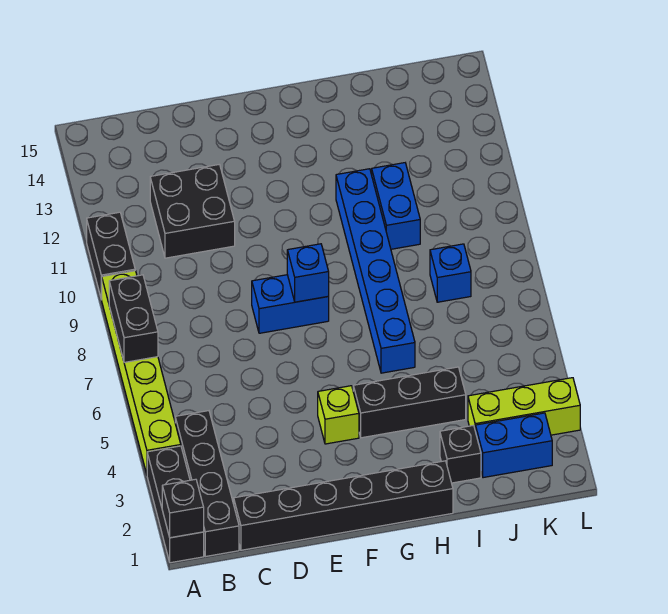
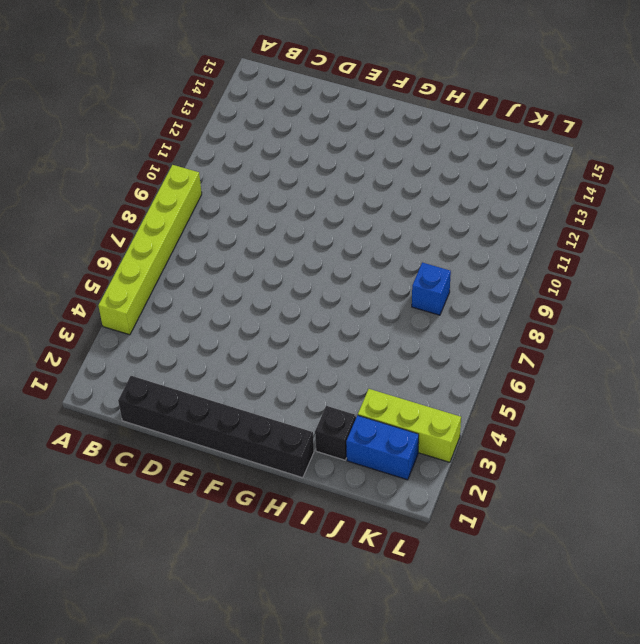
none -> black 1x3 brick [147,446,204,563]
none -> black 1x2 brick [87,212,135,300]
none -> black 1x4 brick [175,411,239,557]

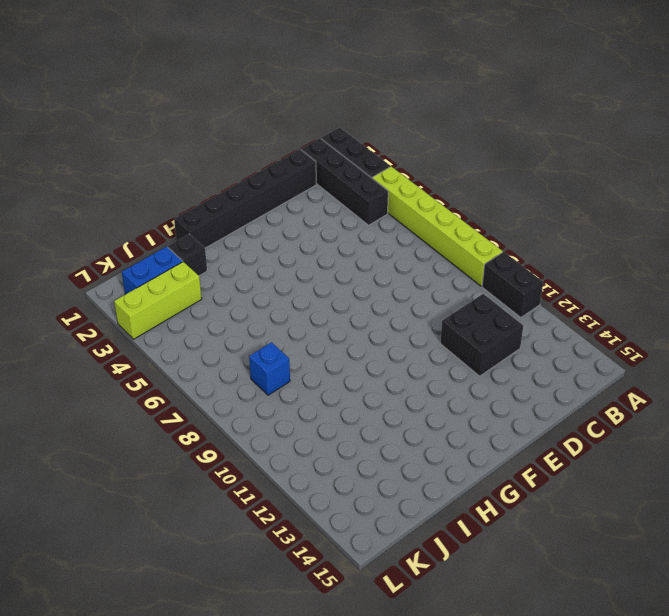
none -> blue 1x2 brick [252,275,329,333]
none -> lime 1x1 brick [318,386,359,444]
none -> black 1x3 brick [353,367,466,438]

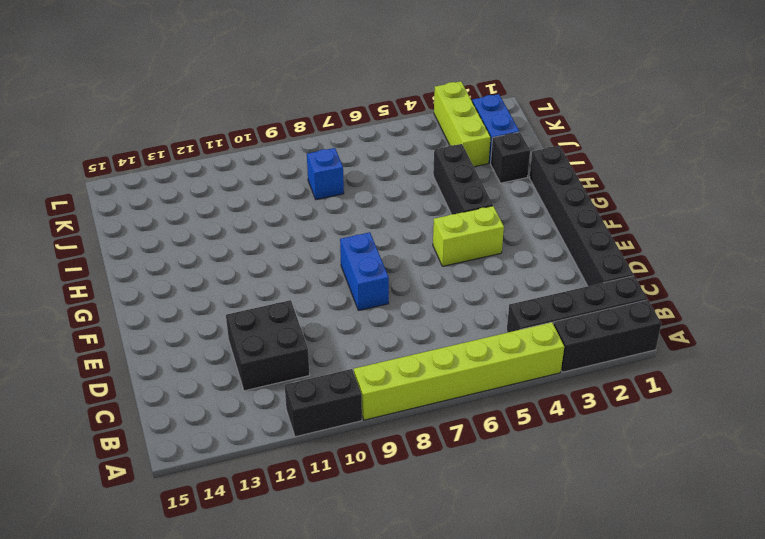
lime 1x2 brick [433,206,504,266] -> lime 1x1 brick [318,386,359,444]
none -> blue 1x6 brick [336,169,415,373]
none -> blue 1x2 brick [372,163,420,249]
none -> black 1x1 brick [162,479,204,538]

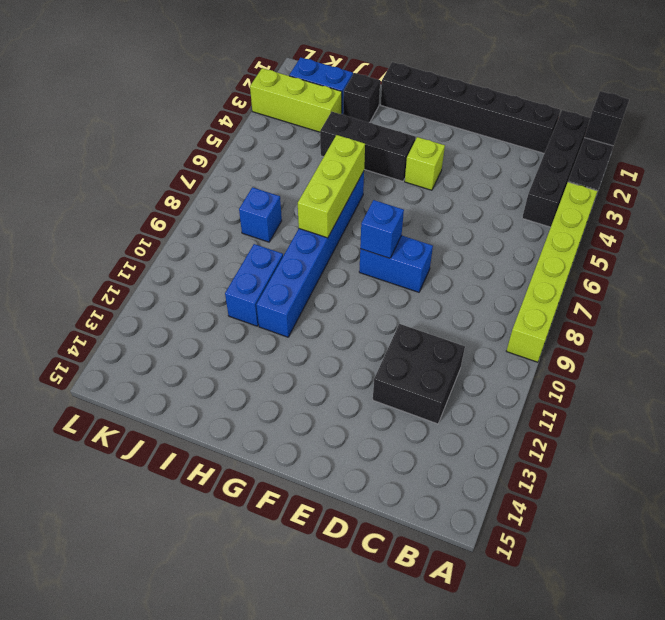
lime 1x3 brick [298,135,365,238] -> none
none -> black 1x2 brick [87,212,135,300]
none -> black 1x2 brick [109,275,158,362]

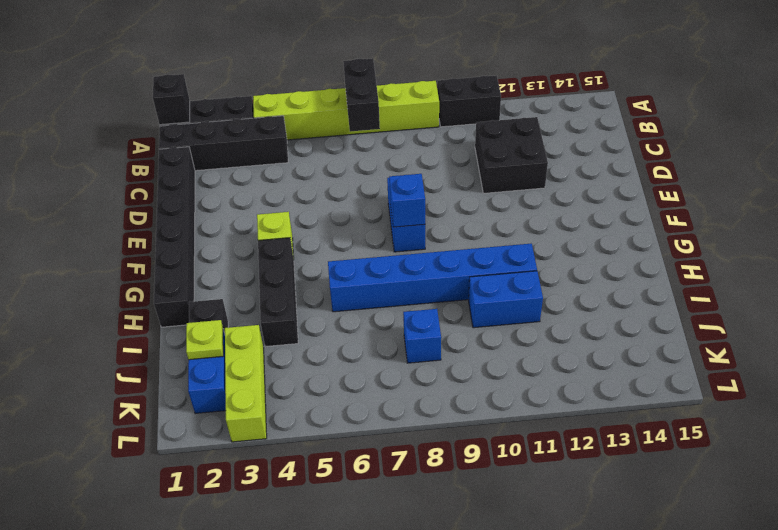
black 1x2 brick [343,58,380,132] -> black 1x2 brick turned to [109,275,158,362]
lime 1x1 plate [186,320,223,360] -> none

